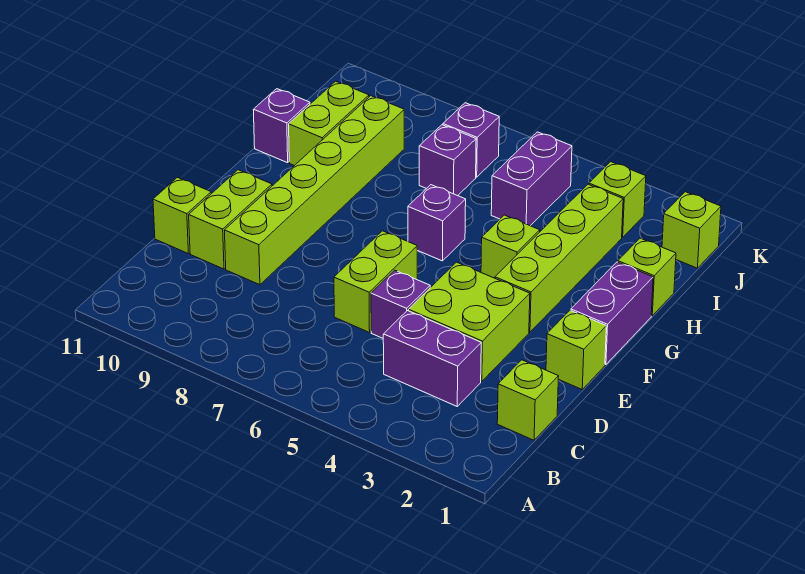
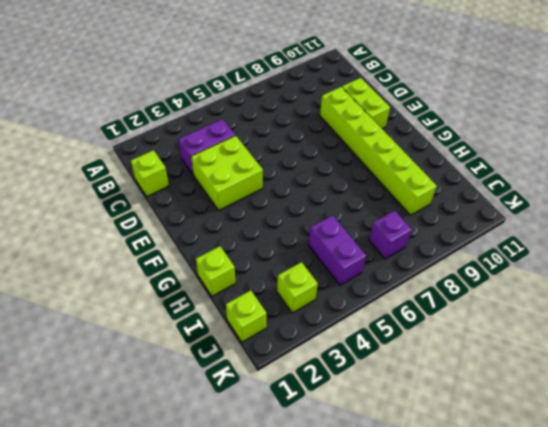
none -> purple 1x1 brick [371,270,430,338]
none -> lime 1x2 brick [334,231,417,332]
none -> lime 1x1 brick [153,178,211,254]

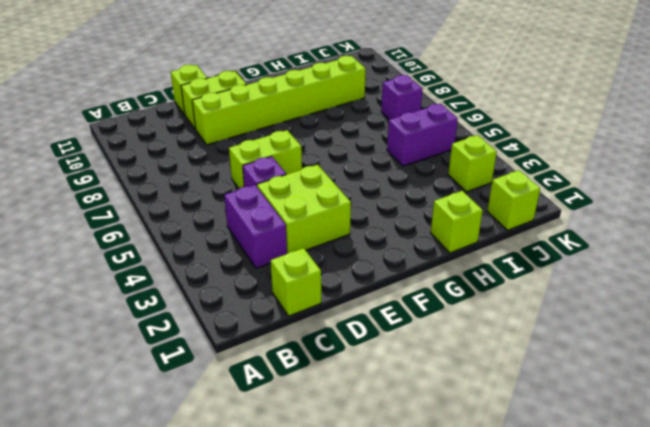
none -> lime 1x1 brick [546,310,606,389]
none -> purple 1x2 brick [571,262,653,365]
none -> lime 1x4 brick [495,184,623,332]

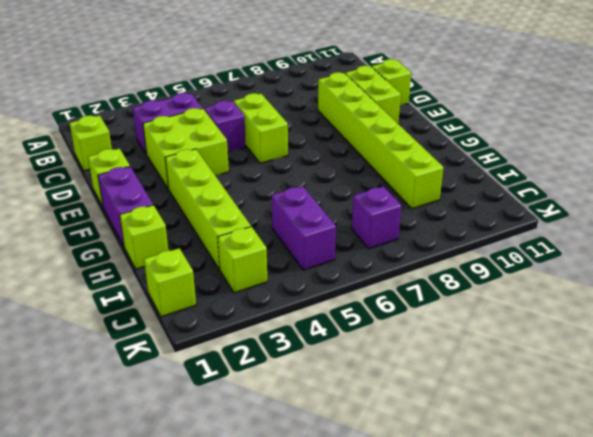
none -> lime 1x1 brick [481,215,540,278]
none -> purple 1x1 brick [408,185,466,261]
none -> lime 1x2 brick [289,81,369,166]

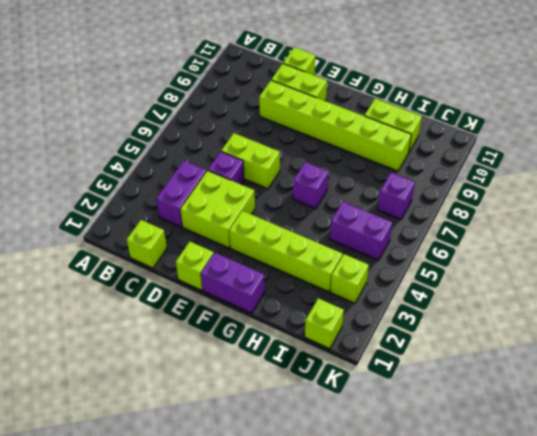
none -> lime 1x1 brick [481,215,540,278]
none -> lime 1x1 brick [618,238,676,316]
none -> purple 1x1 brick [253,89,310,163]

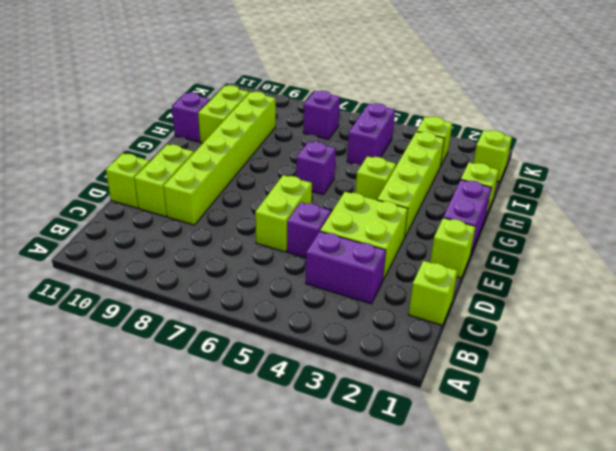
none -> purple 1x1 brick [419,125,476,196]

